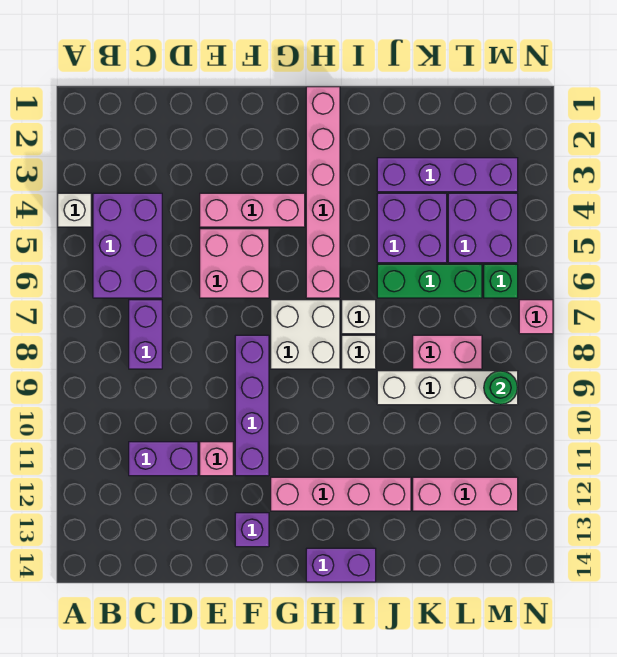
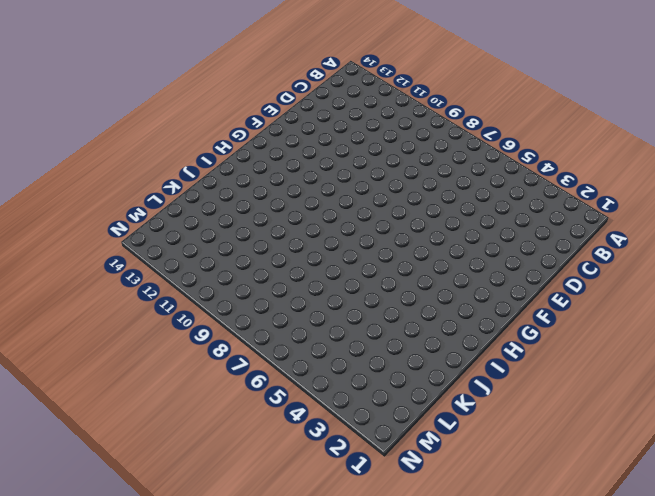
none -> white 1x1 brick [58,193,91,227]
none -> purple 2x3 brick [93,193,162,298]
none -> purple 1x2 brick [129,300,162,369]

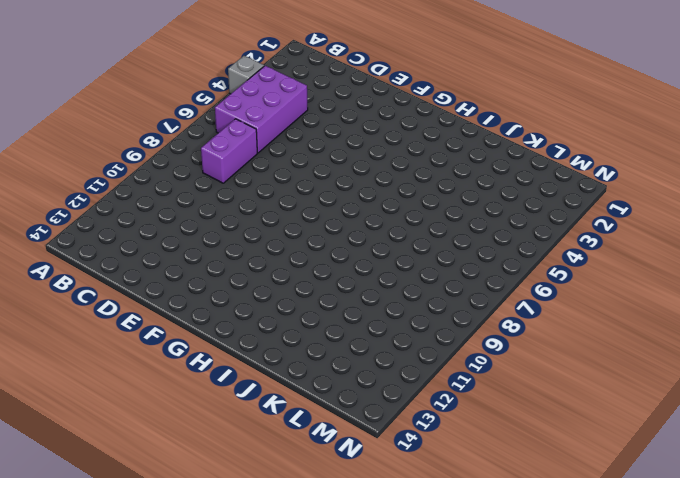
grey 1x1 brick [228,56,264,94] -> white 1x1 brick [58,193,91,227]
none -> purple 1x2 brick [129,442,198,476]
none -> pink 1x3 brick [200,193,305,227]
none -> pink 2x2 brick [200,229,269,298]

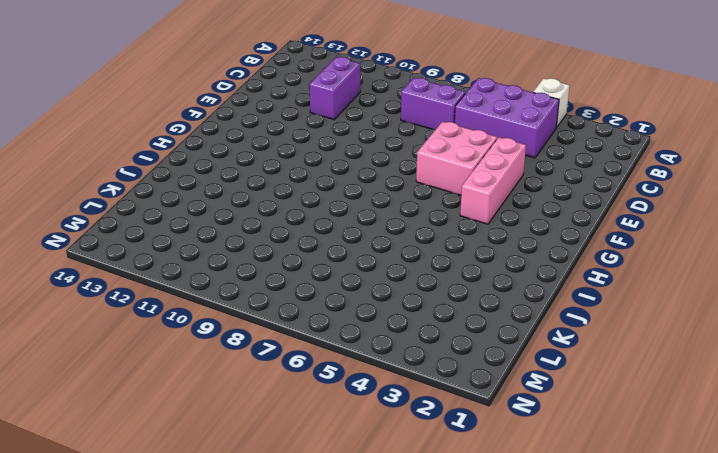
none -> pink 1x1 brick [200,442,233,476]
none -> purple 1x4 brick [235,335,269,476]
none -> purple 1x1 brick [235,513,269,547]

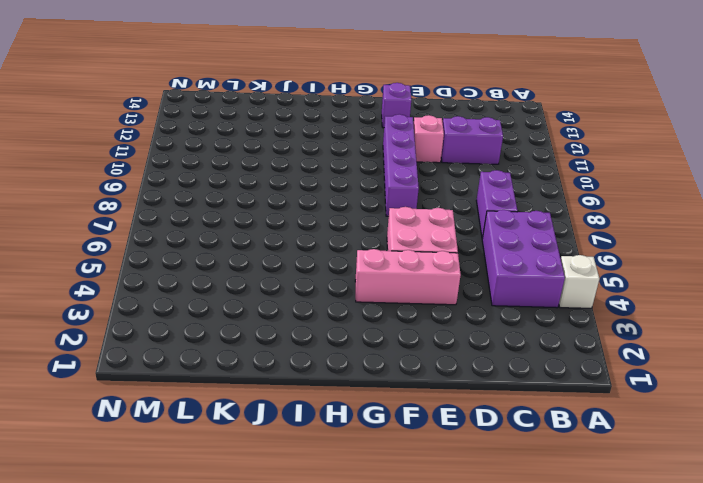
none -> white 2x2 brick [271,300,340,369]
none -> pink 1x4 brick [271,477,411,511]
none -> pink 1x6 brick [306,87,340,298]

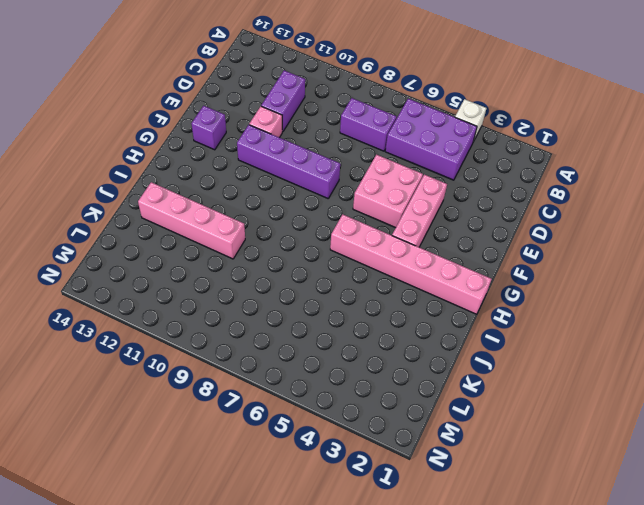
pink 1x4 brick [138,182,245,259] -> pink 1x4 brick turned to [271,477,411,511]
none -> white 2x2 brick [271,300,340,369]
none -> purple 1x2 brick [306,548,376,582]
none -> white 1x1 brick [342,300,376,334]

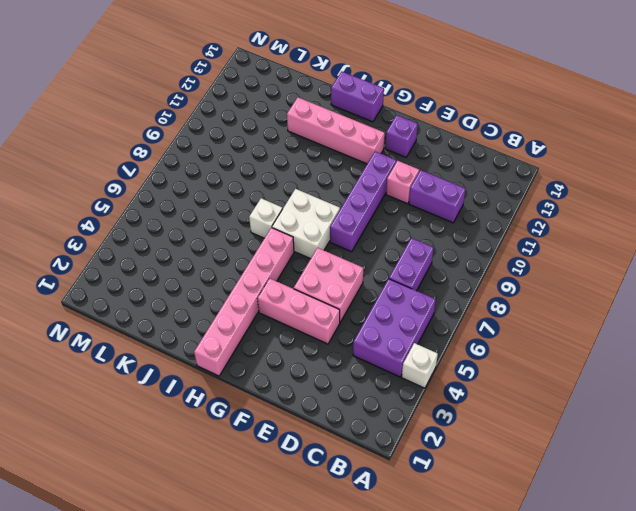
none -> white 1x1 brick [342,335,376,369]
none -> purple 1x4 brick [377,158,518,192]
none -> purple 2x2 brick [377,193,447,263]

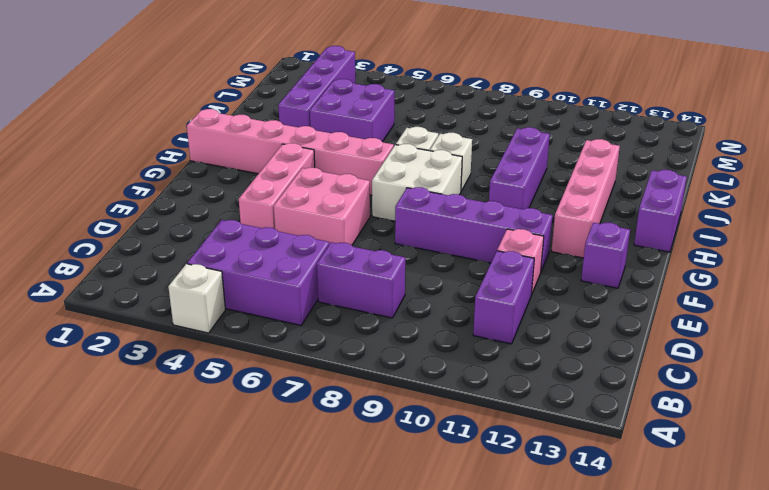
purple 1x3 brick [489,127,550,209] -> none
none -> green 1x3 brick [377,264,482,298]
none -> white 1x4 brick [377,371,518,405]
none -> pink 1x2 brick [413,335,482,369]

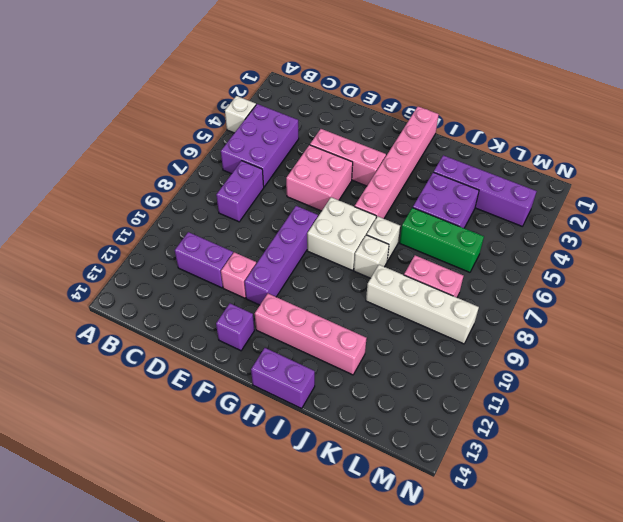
none -> pink 1x3 brick [413,477,518,511]
none -> purple 2x2 brick [448,193,518,263]
none -> green 1x1 brick [484,264,518,298]

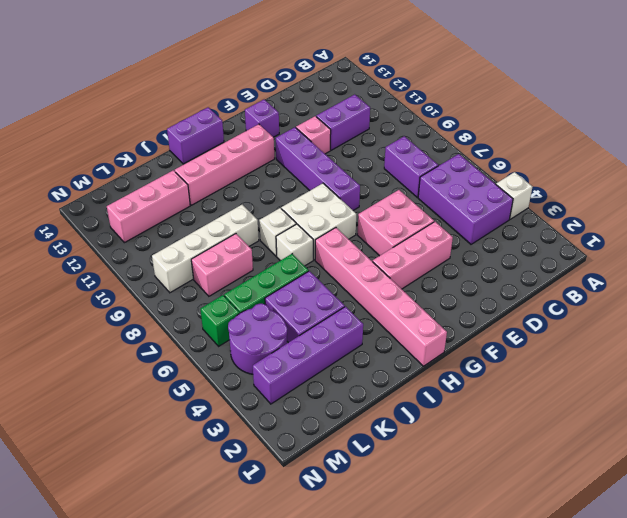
purple 2x2 round brick [228,304,287,374] -> purple 2x2 brick [448,193,518,263]
none -> pink 1x1 brick [519,300,553,334]
none -> green 1x1 round brick [484,371,518,405]

